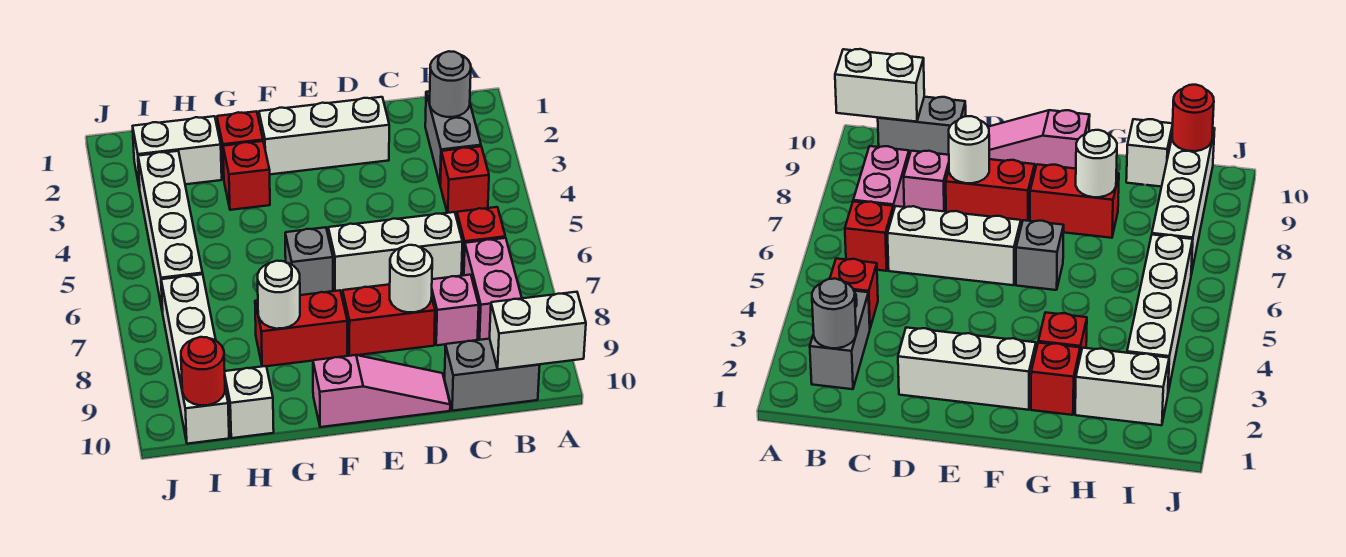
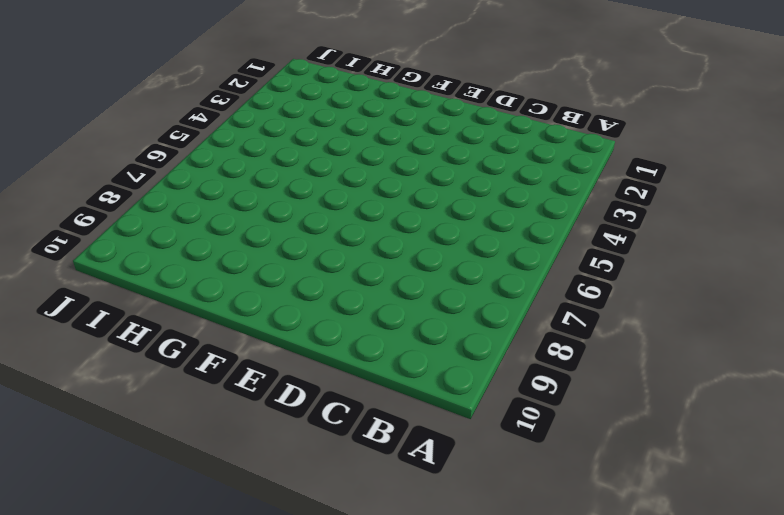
none -> grey 1x2 brick [425,91,481,184]
none -> red 1x1 brick [440,146,489,214]
none -> red 1x1 brick [457,207,505,275]

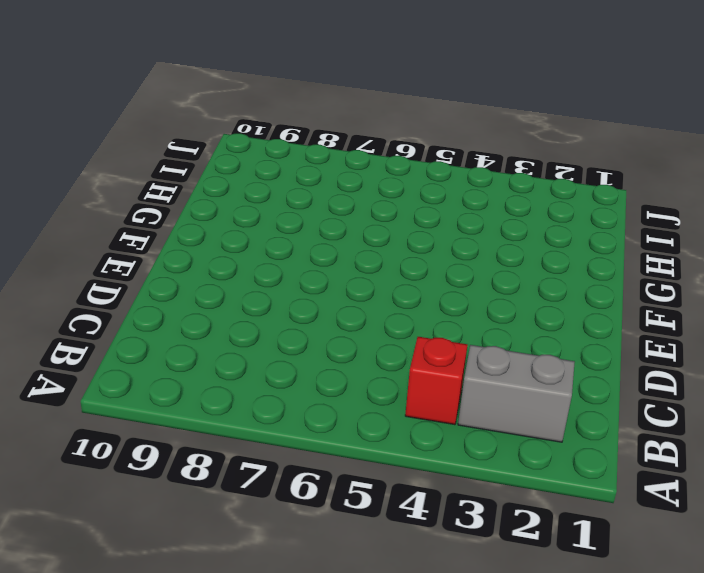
none -> red 1x1 brick [457,207,505,275]
none -> pink 1x2 brick [464,238,522,340]
none -> grey 1x2 brick [445,339,540,411]

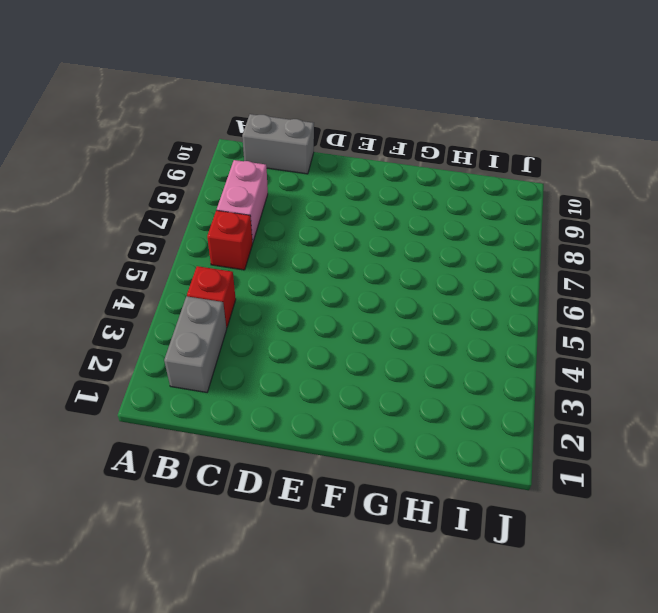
none -> white 1x3 brick [328,212,462,292]
none -> pink 1x1 brick [432,275,479,345]
none -> white 1x3 brick [259,97,389,174]

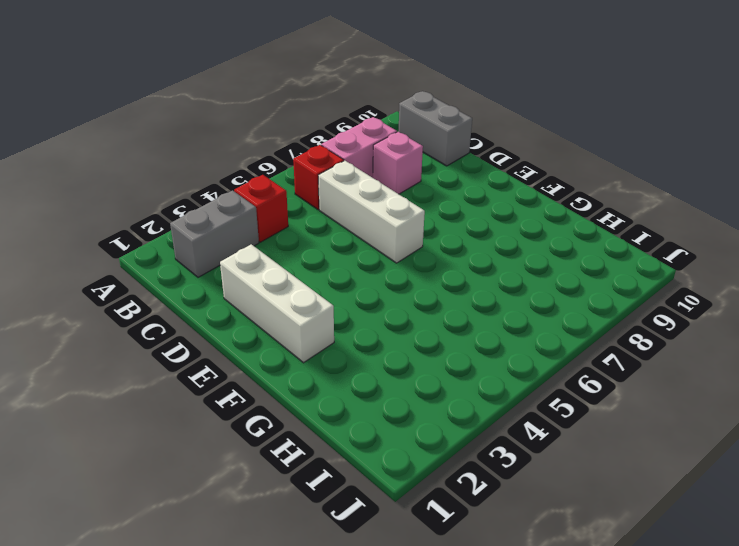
none -> red 1x2 brick [343,284,435,356]
none -> pink 1x3 slope [313,355,450,427]
none -> grey 1x1 brick [285,227,333,295]

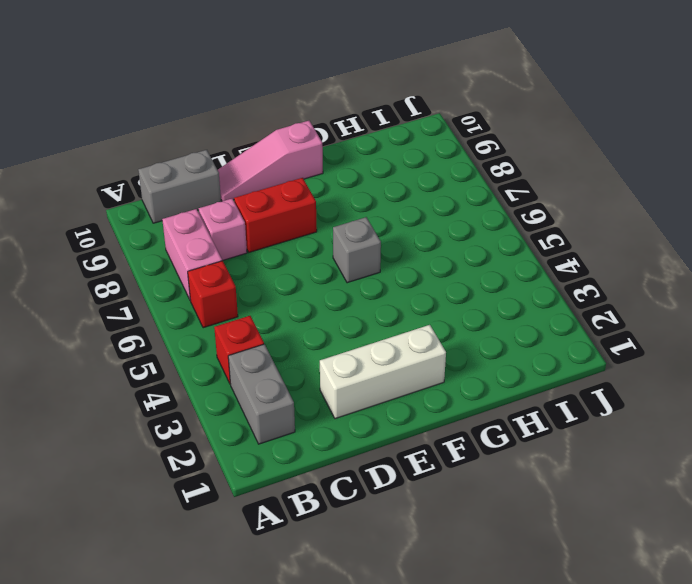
none -> white 1x3 brick [328,212,462,292]
none -> red 1x2 brick [255,290,347,366]
none -> red 1x1 brick [217,111,263,179]

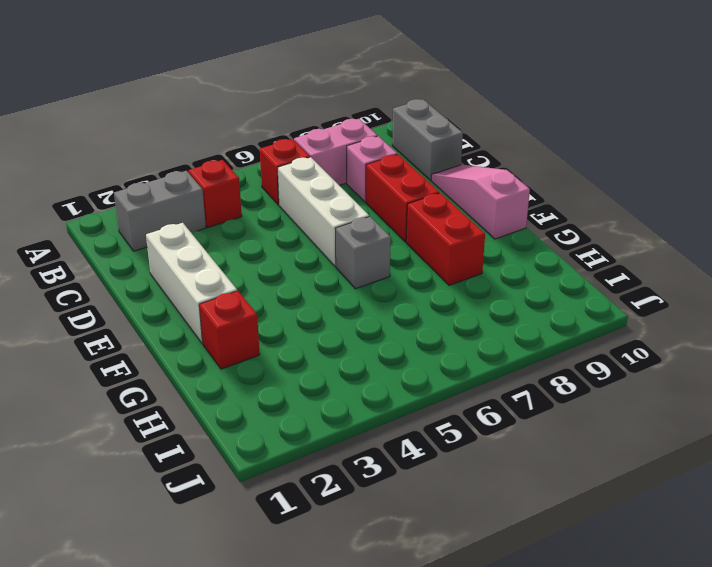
none -> red 1x1 brick [223,141,270,210]
none -> white 1x2 brick [133,116,222,189]
none -> white 1x1 brick [225,366,274,438]

